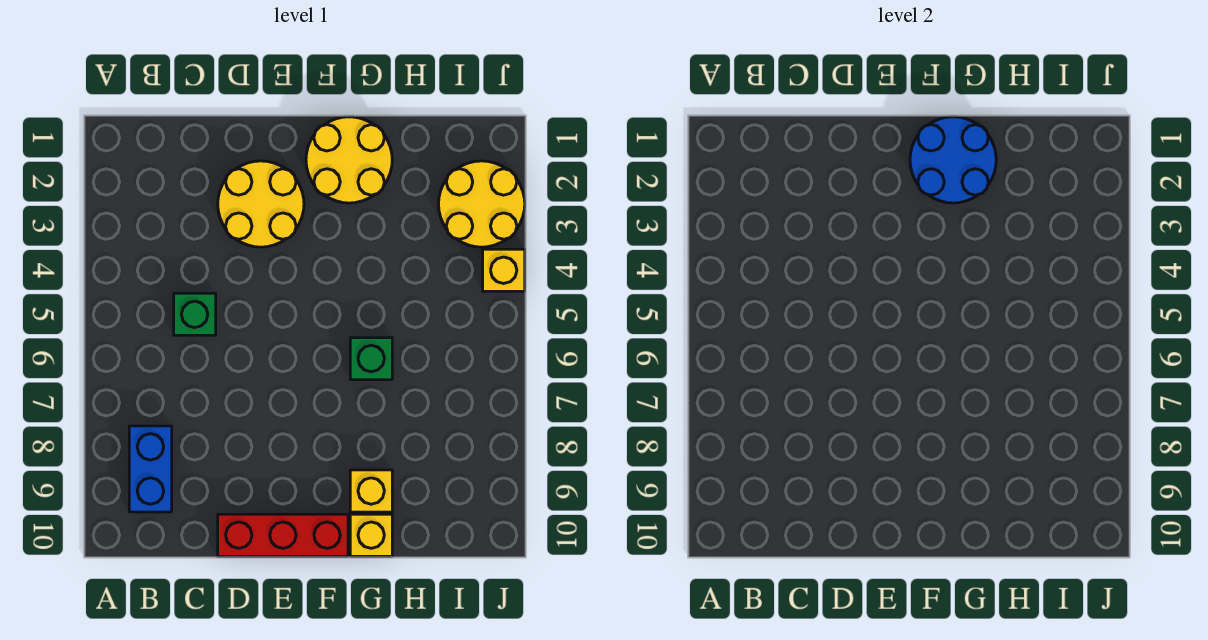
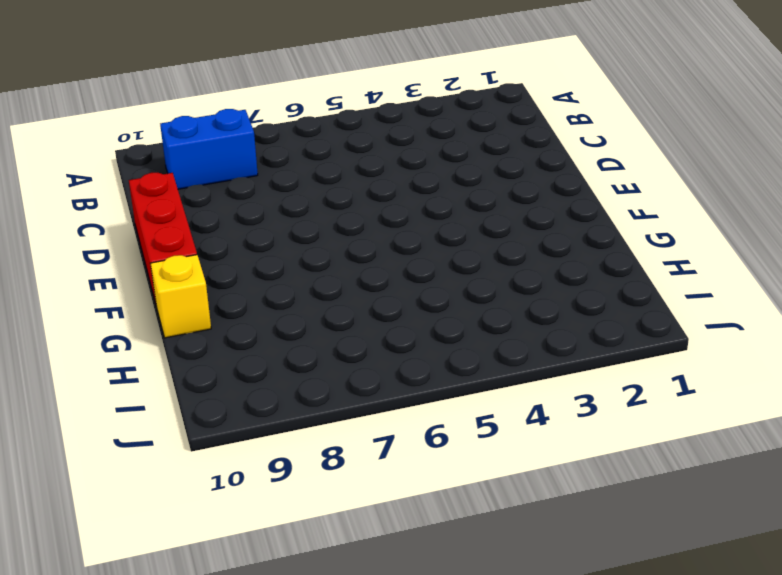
none -> green 1x1 brick [174,293,216,335]
none -> yellow 2x2 round brick [218,161,304,247]

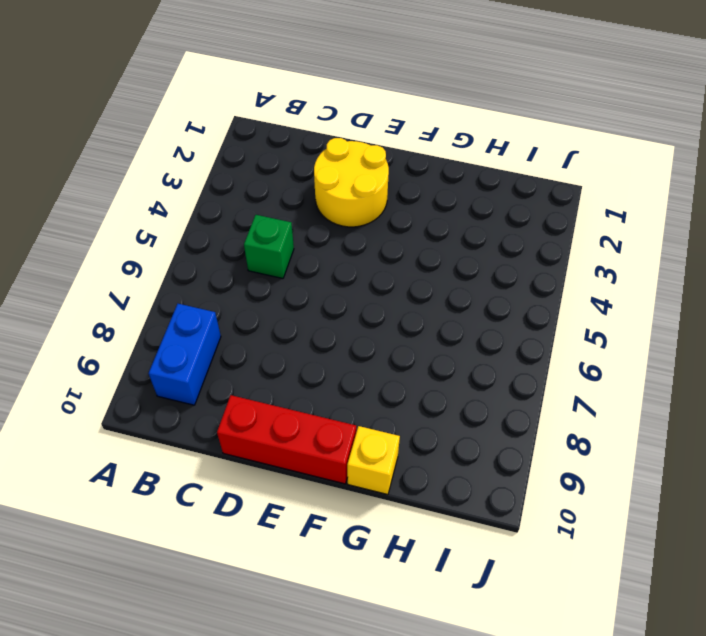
none -> yellow 2x2 round brick [306,117,392,203]
none -> green 1x1 brick [350,338,392,380]

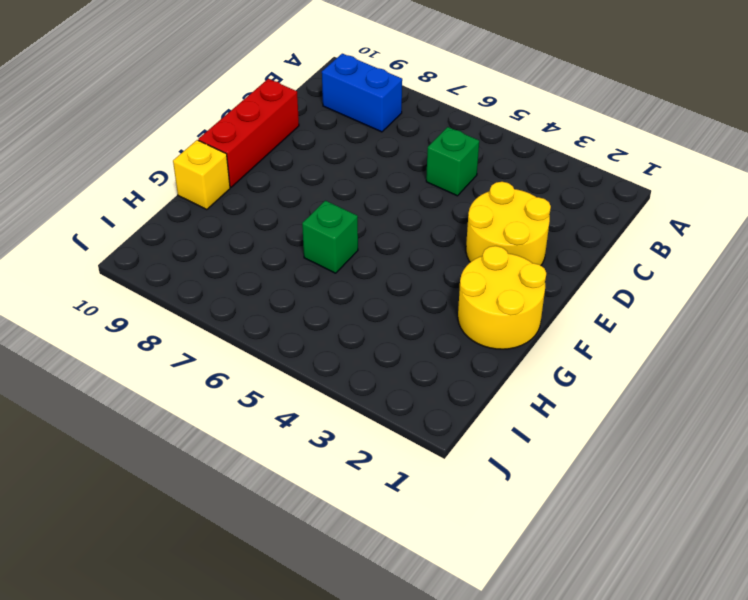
none -> yellow 1x1 brick [350,470,392,512]
none -> yellow 2x2 round brick [439,161,525,247]

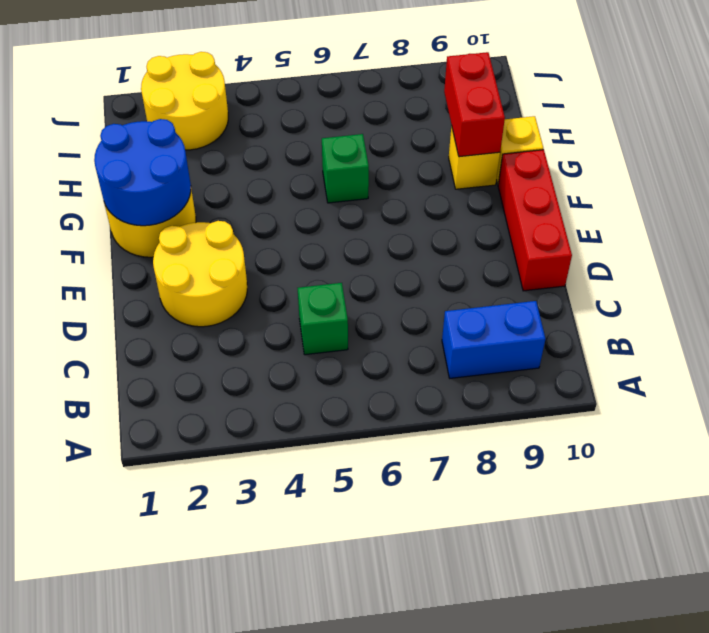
red 1x2 brick [444,52,505,157] -> none
none -> yellow 1x1 brick [483,249,525,291]

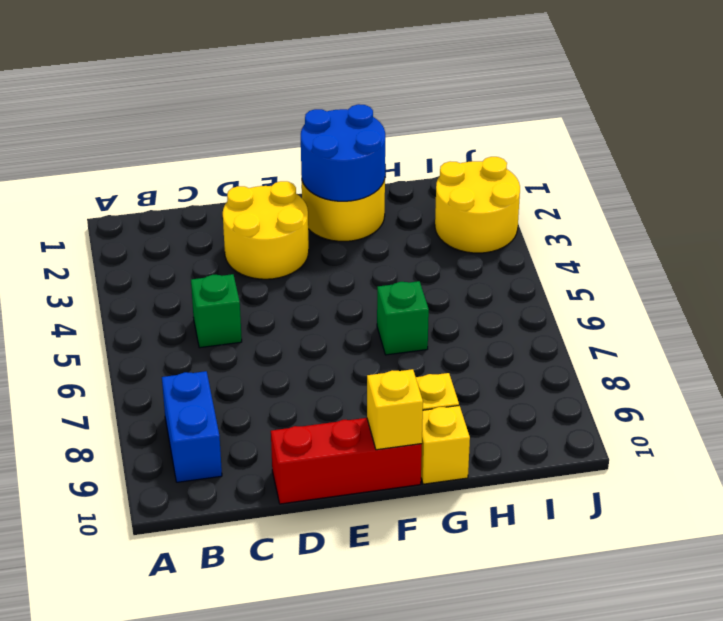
yellow 1x1 brick [367,369,423,450] -> yellow 1x1 brick moved to [483,249,525,291]

